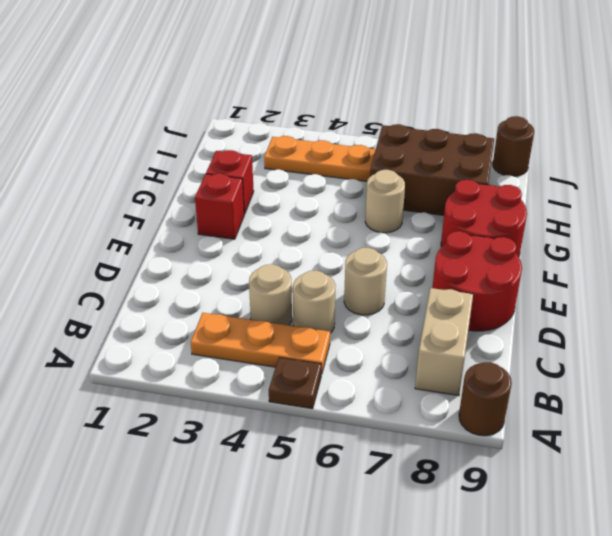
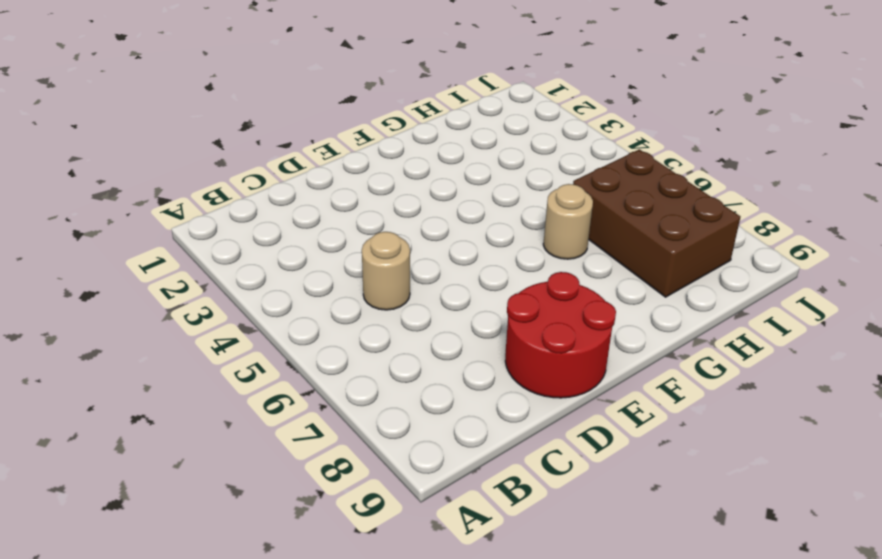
none -> brown 1x1 plate [269,357,322,409]
none -> brown 1x1 round brick [459,362,512,436]
none -> orange 1x3 plate [191,313,330,372]

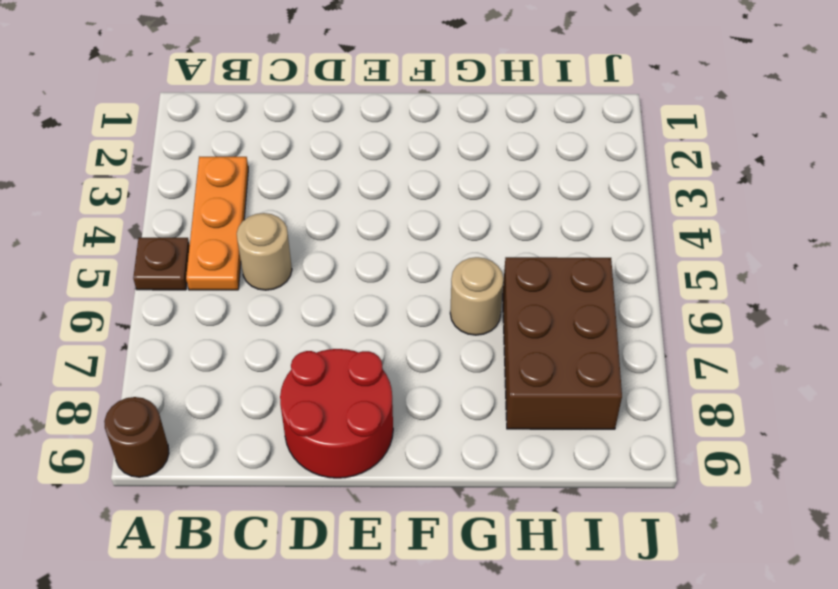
none -> tan 1x2 brick [415,288,473,396]
none -> tan 1x1 round brick [249,264,292,325]
none -> tan 1x1 round brick [344,248,387,315]

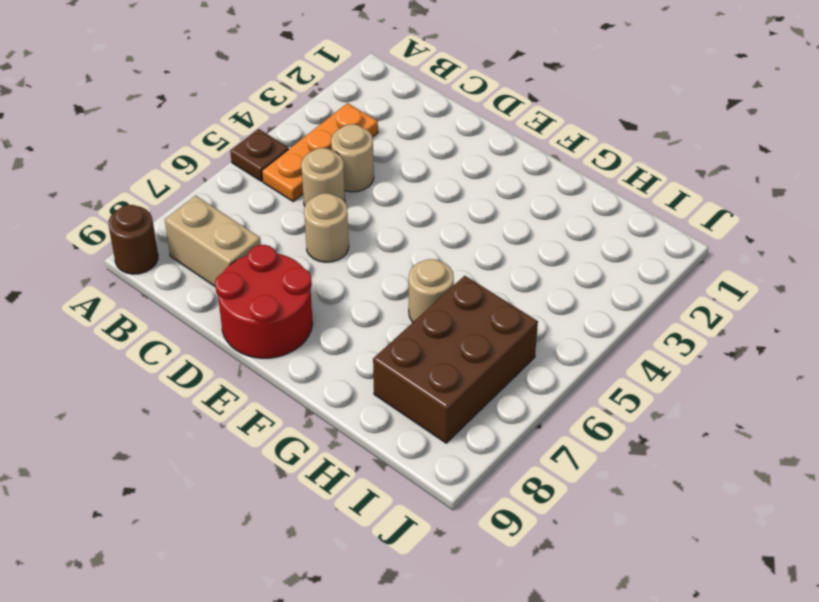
none -> red 1x1 brick [195,174,244,239]
none -> red 2x2 round brick [441,180,527,256]
none -> red 1x1 brick [206,150,254,214]

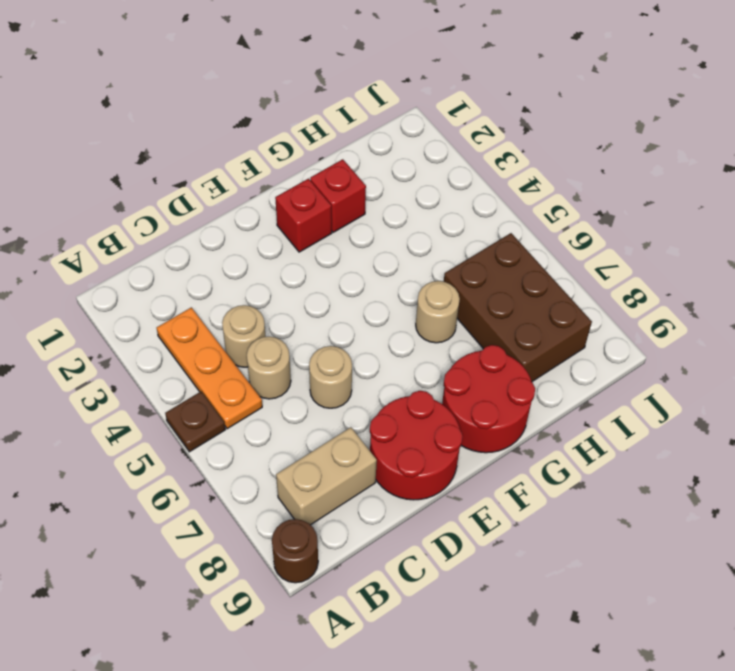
none -> orange 1x3 plate [264,136,376,181]
none -> brown 1x1 round brick [493,116,534,176]

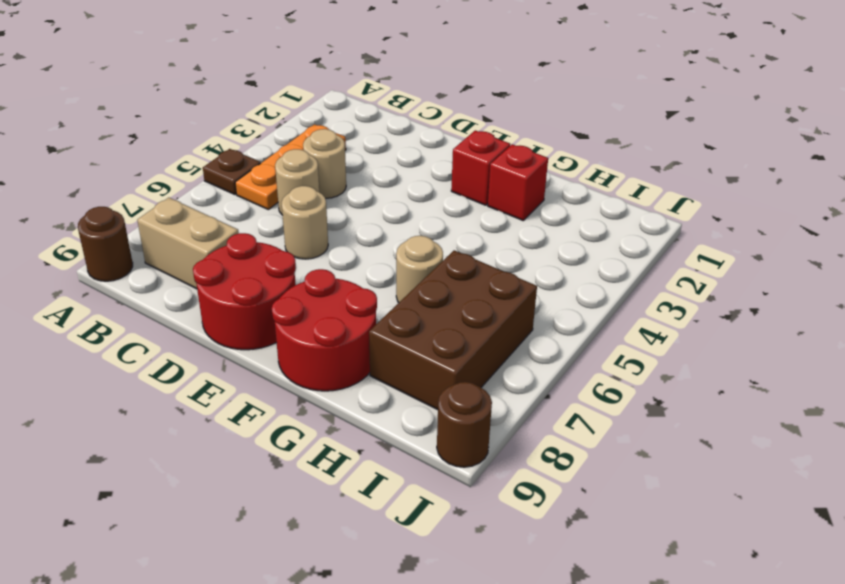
none -> orange 1x3 plate [264,136,376,181]

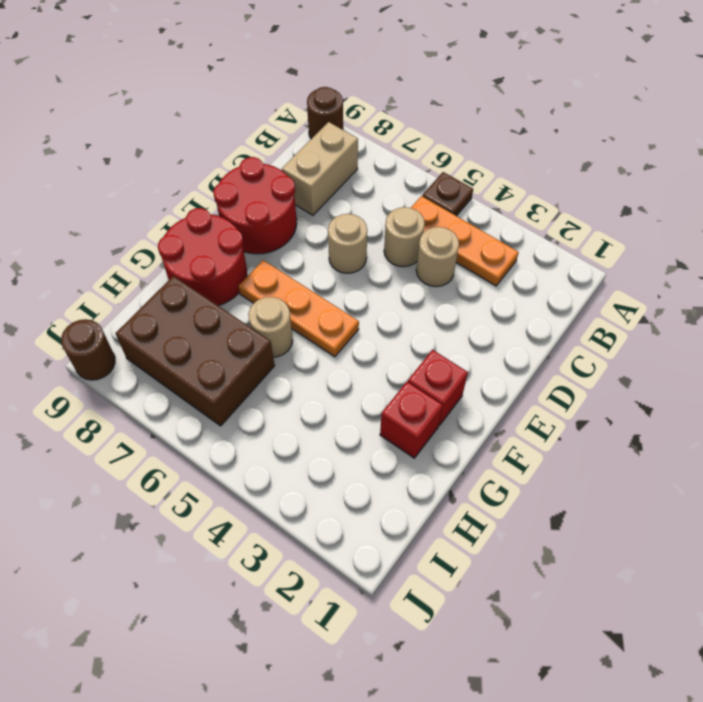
orange 1x3 plate [239,260,359,357] -> orange 1x3 plate moved to [264,136,376,181]

